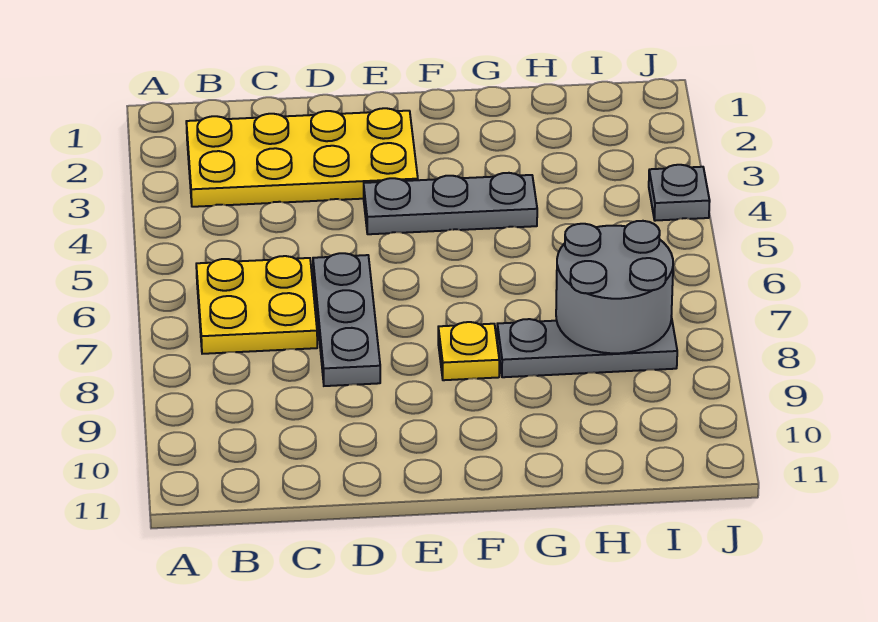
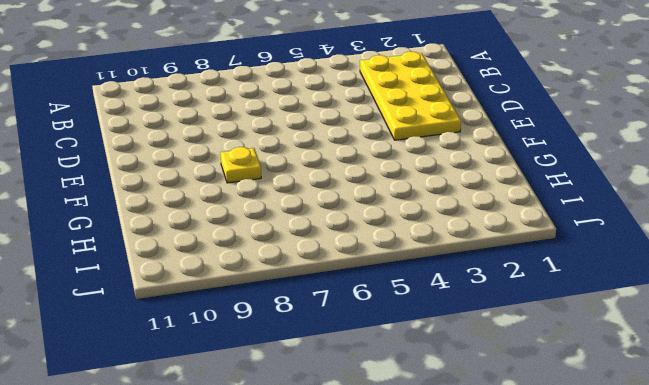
none -> yellow 2x2 plate [196,256,317,354]
none -> grey 1x3 plate [313,253,380,386]

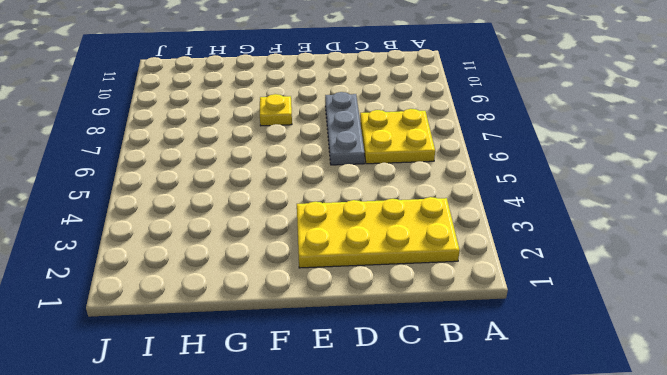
none -> grey 1x3 plate [364,173,537,234]
none -> grey 1x3 plate [497,317,677,377]

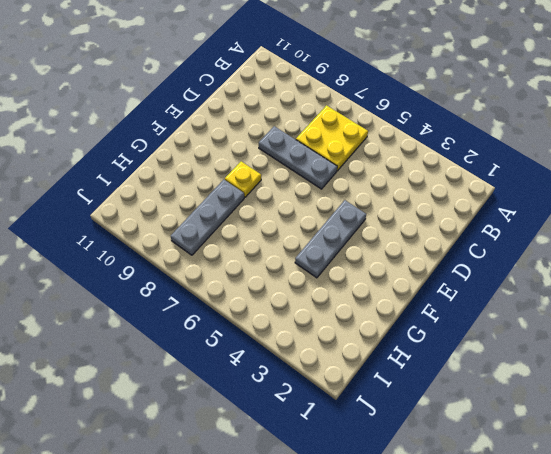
none -> yellow 2x4 plate [186,108,418,207]
none -> grey 1x1 plate [649,165,710,221]

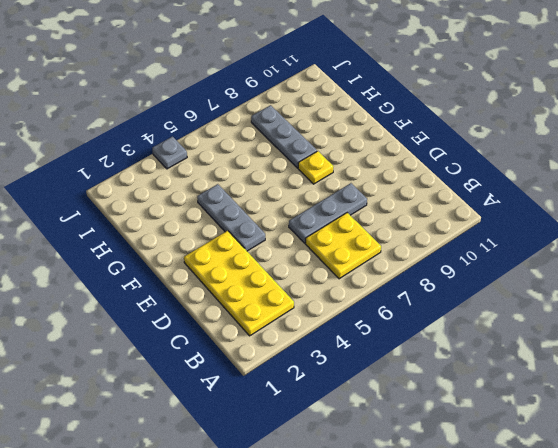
none -> grey 2x2 round brick [556,221,673,353]

